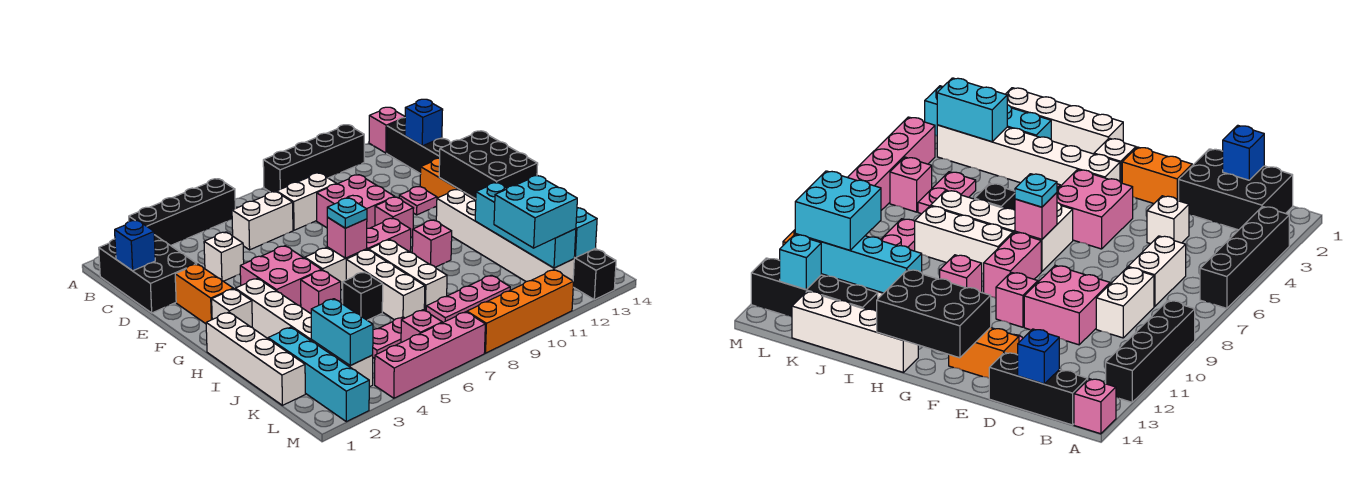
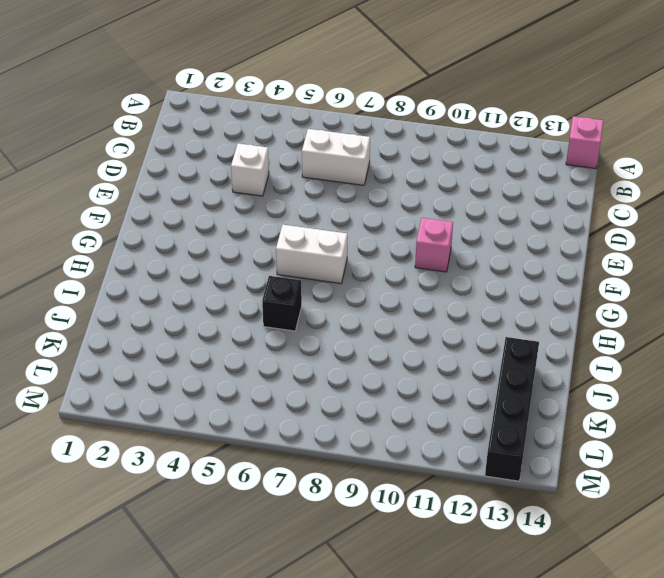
none -> black 1x4 brick [129,179,235,246]
none -> black 1x4 brick [263,125,364,192]
none -> black 2x3 brick [99,235,196,313]
none -> black 1x3 brick [387,118,451,174]

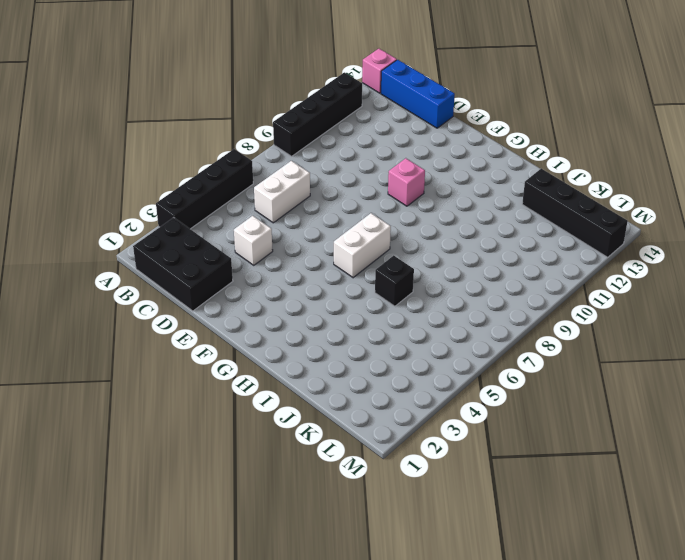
blue 1x3 brick [381,60,455,128] -> black 1x3 brick [387,118,451,174]
none -> white 1x2 brick [277,173,336,230]
none -> pink 2x2 brick [317,175,394,228]
none -> orange 1x2 brick [175,264,233,324]
none -> pink 1x1 plate [399,187,437,215]

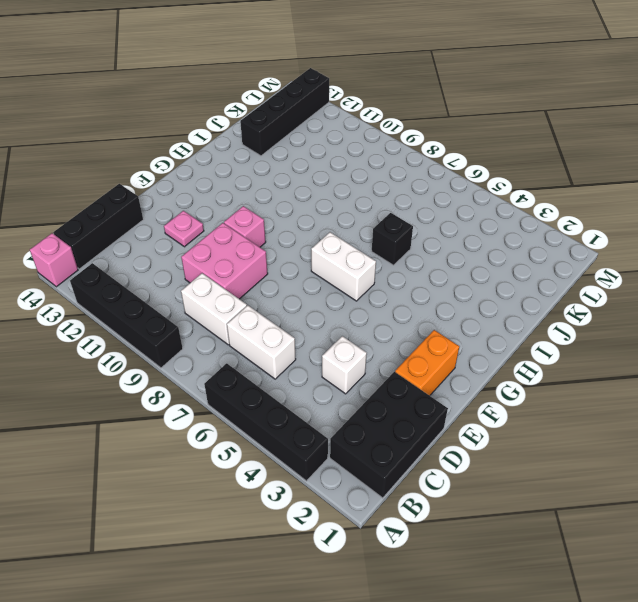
none -> orange 1x2 brick [420,158,476,200]
none -> pink 2x2 brick [240,246,322,306]
none -> white 1x1 brick [212,289,252,327]
none -> white 1x6 brick [235,278,373,387]

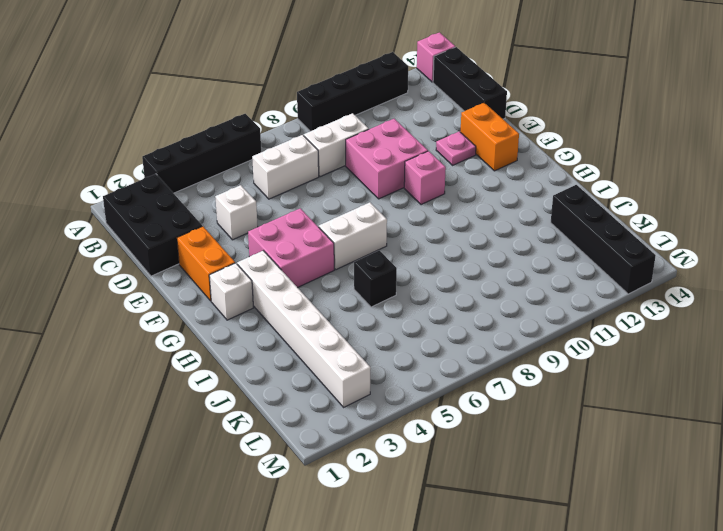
none -> pink 1x2 brick [367,218,411,252]
none -> white 1x6 brick [436,190,574,282]
none -> white 1x4 brick [206,312,305,405]
none -> pink 1x1 brick [301,270,341,314]

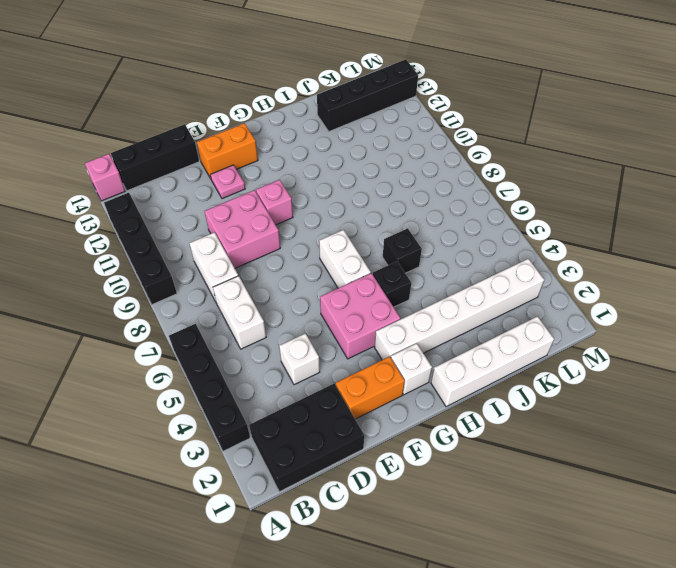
black 1x1 brick [373,262,411,307] -> pink 1x1 brick [301,270,341,314]
none -> pink 1x2 brick [367,218,411,252]
none -> white 1x6 brick [436,190,574,282]
none -> white 1x3 brick [346,250,425,320]
none -> white 1x3 brick [369,240,447,311]

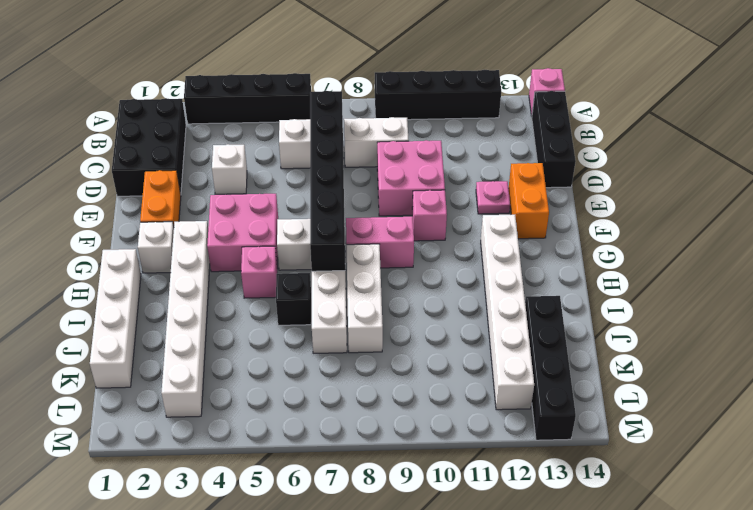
black 1x6 brick [310,91,345,271] -> pink 1x1 brick [327,217,367,258]
none -> pink 1x1 brick [412,220,452,267]
none -> white 1x4 brick [792,291,918,372]
none -> cyan 1x4 brick [268,327,369,422]
none -> pink 1x2 plate [373,317,404,358]

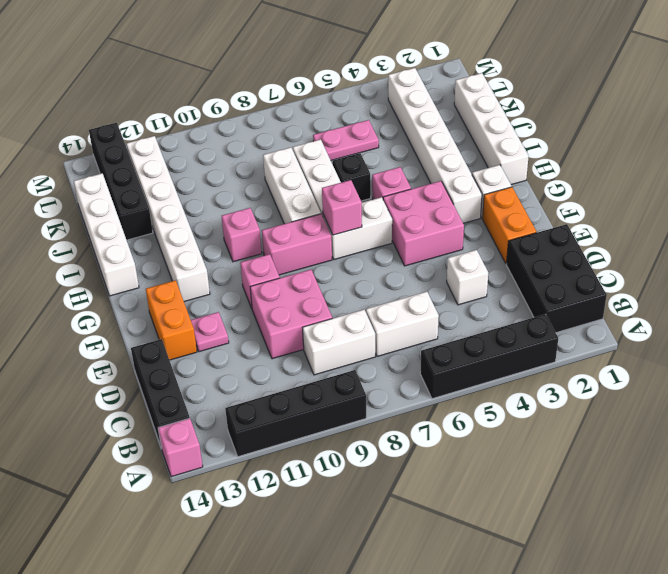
none -> cyan 1x4 brick [268,327,369,422]
none -> pink 1x3 plate [426,275,510,323]
none -> pink 1x1 brick [401,310,442,342]
none -> pink 1x4 brick [375,312,485,398]

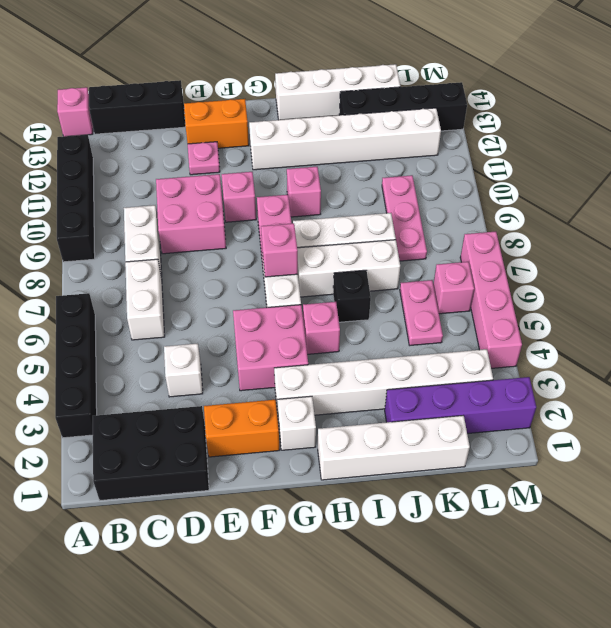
purple 1x4 brick [385,377,536,434] -> cyan 1x4 brick [268,327,369,422]
none -> orange 1x4 brick [467,270,574,353]
none -> blue 1x1 brick [115,220,155,271]
none -> blue 1x1 brick [405,99,443,146]
none -> black 2x3 brick [439,131,538,199]

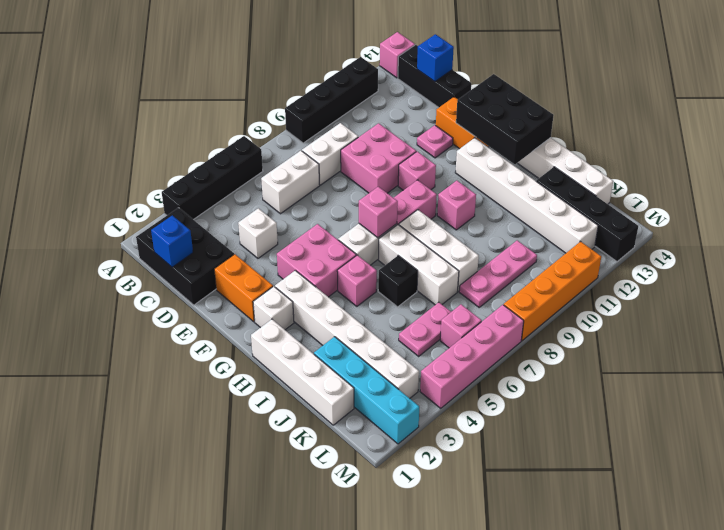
none -> cyan 1x4 brick [475,182,576,268]
none -> cyan 1x2 brick [311,299,373,365]
none -> cyan 1x1 brick [574,208,597,258]
none -> cyan 1x1 plate [327,198,367,228]

